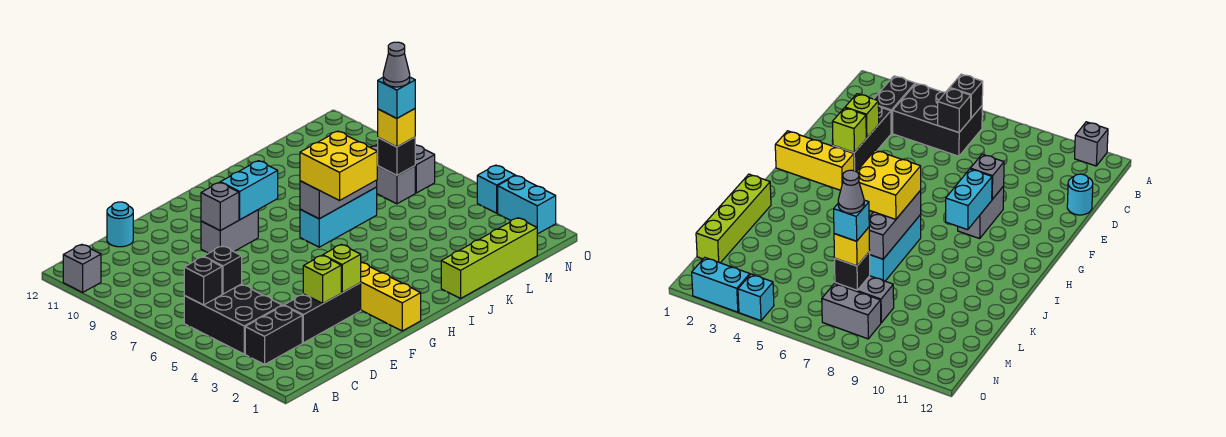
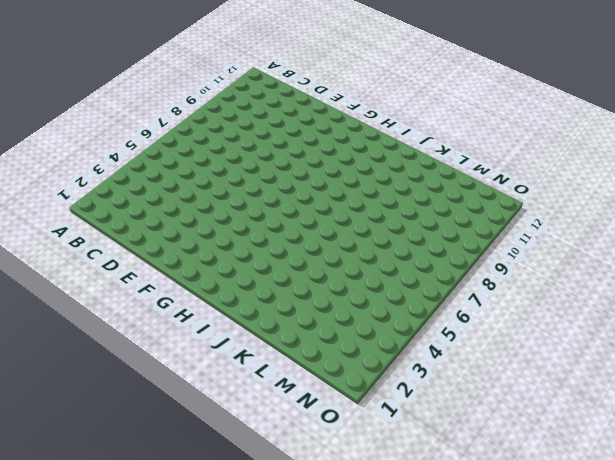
none -> grey 1x1 brick [63,244,101,292]
none -> black 1x2 brick [245,306,302,364]
none -> black 2x3 brick [184,284,282,354]

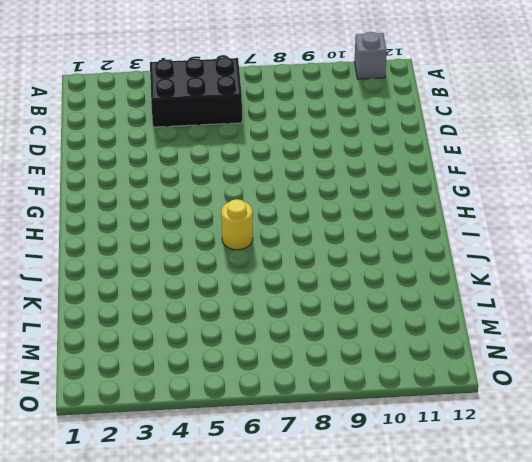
yellow 1x1 round brick [221,199,253,250] -> none
none -> black 1x2 brick [245,306,302,364]
none -> black 1x3 brick [284,283,361,343]
none -> cyan 1x1 round brick [107,202,133,247]

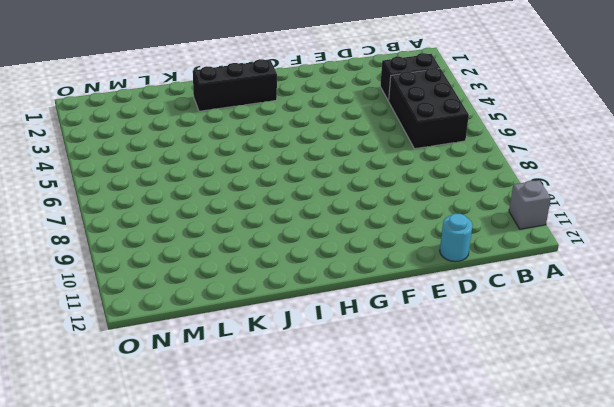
black 1x3 brick [193,59,277,111] -> black 1x3 brick moved to [284,283,361,343]
none -> grey 1x2 brick [201,210,258,253]
none -> yellow 1x3 brick [361,262,421,331]
none -> cyan 1x3 brick [300,187,377,247]

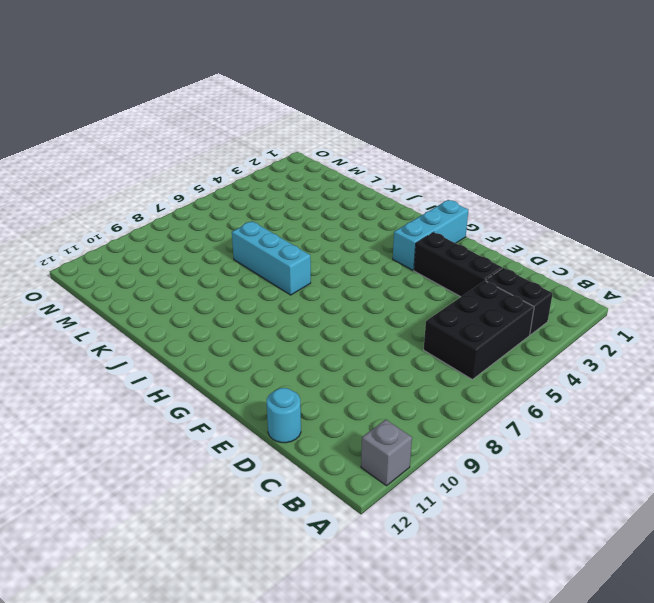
cyan 1x3 brick [393,200,468,270] -> yellow 1x3 brick [361,262,421,331]
none -> grey 1x2 brick [201,210,258,253]
none -> lime 1x4 brick [441,218,537,299]
none -> grey 1x2 brick [370,145,415,204]

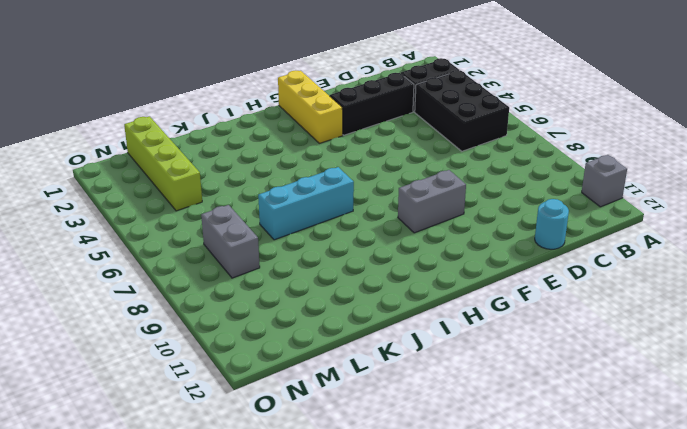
lime 1x4 brick [124,116,202,211] -> lime 1x4 brick turned to [441,218,537,299]
none -> grey 1x2 brick [377,144,435,193]
none -> cyan 1x2 brick [498,176,556,234]
none -> cyan 1x1 brick [477,165,515,213]

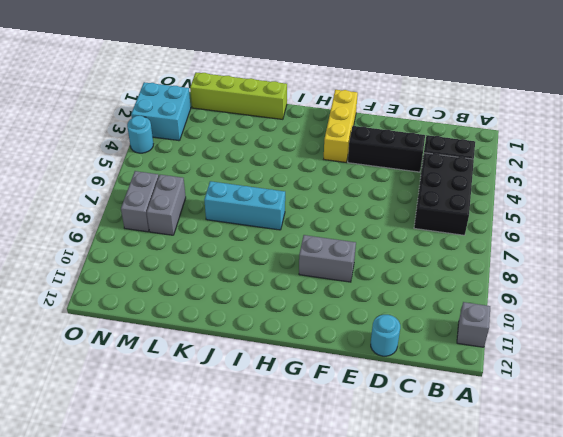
cyan 2x2 brick [131,82,191,141] -> cyan 1x2 brick [498,176,556,234]
cyan 1x1 round brick [127,116,153,153] -> cyan 1x1 brick [477,165,515,213]
none -> black 1x1 brick [184,257,222,305]
none -> black 1x1 brick [204,246,242,294]
none -> lime 1x1 brick [303,256,341,303]

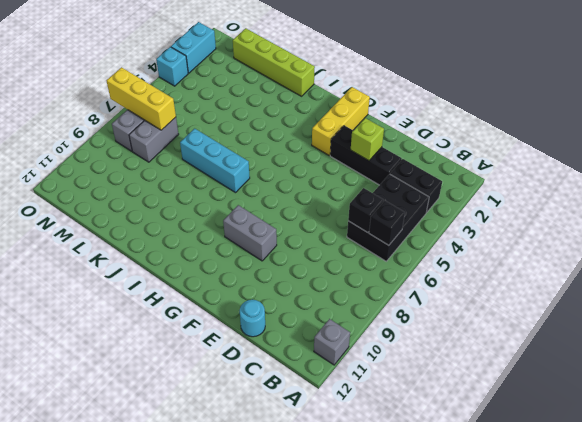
yellow 1x3 brick [107,67,176,130] -> black 1x1 brick [377,137,415,175]
none -> lime 1x1 brick [323,245,361,293]
none -> grey 1x1 brick [201,182,239,231]
none -> cyan 1x2 brick [220,161,278,220]

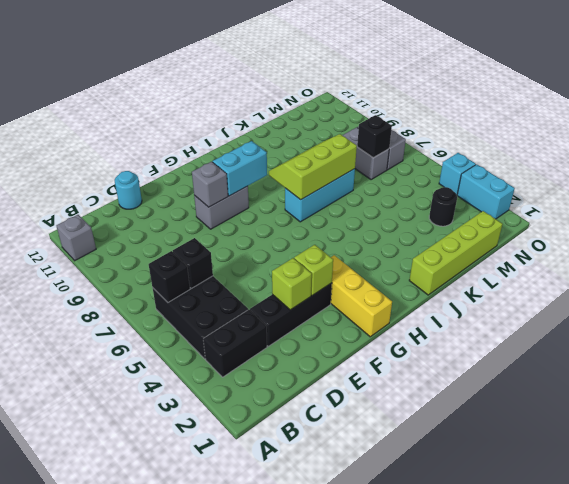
lime 2x3 slope [269,134,357,200] -> grey 1x3 brick [300,180,377,219]
black 1x1 round brick [429,187,457,226] -> none
none -> yellow 2x2 brick [300,131,377,201]
none -> yellow 1x1 brick [378,109,415,147]
none -> cyan 1x1 brick [378,77,415,118]

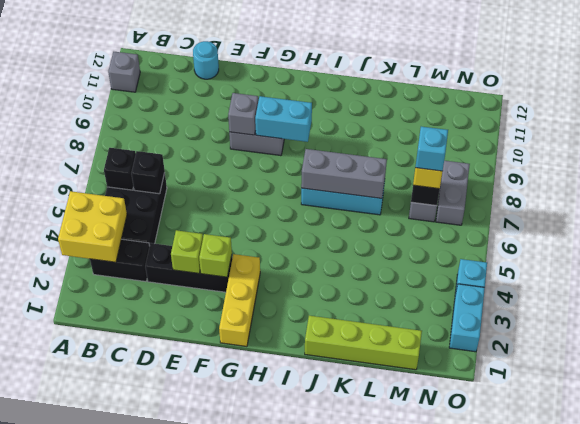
yellow 2x2 brick [58,191,127,262] -> yellow 2x2 brick moved to [300,131,377,201]
none -> grey 1x1 cone [383,42,410,87]

